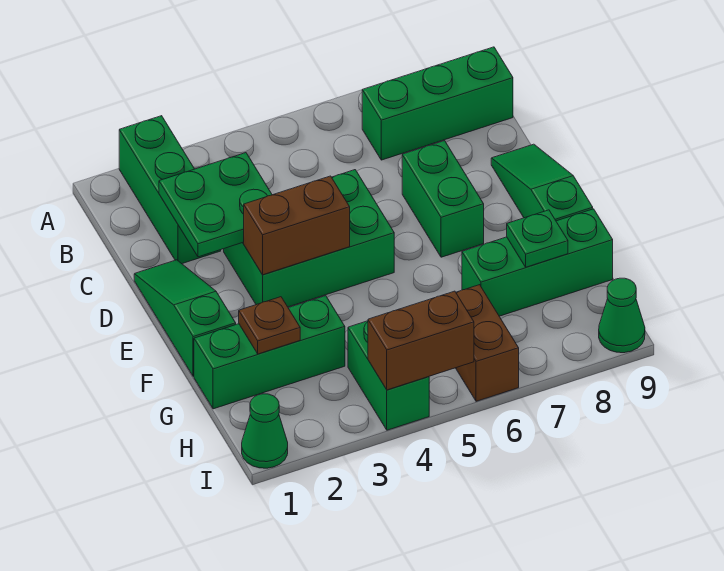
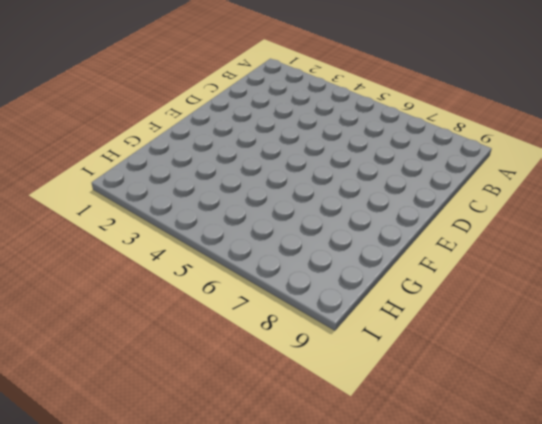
none -> green 1x3 brick [119,116,221,264]
none -> green 1x3 brick [362,47,513,160]
none -> green 1x3 slope [134,260,236,377]

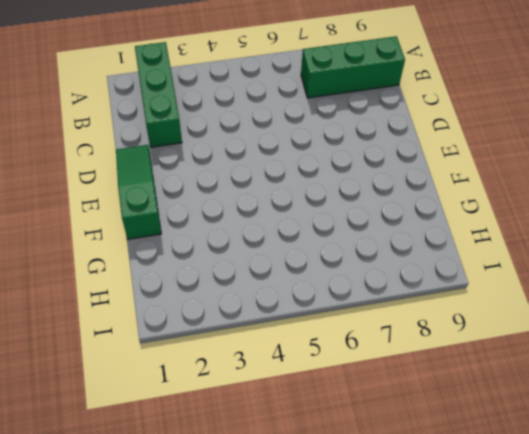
none -> green 2x3 brick [224,170,394,307]
none -> green 1x2 brick [402,141,484,257]
none -> green 1x3 slope [491,144,593,221]

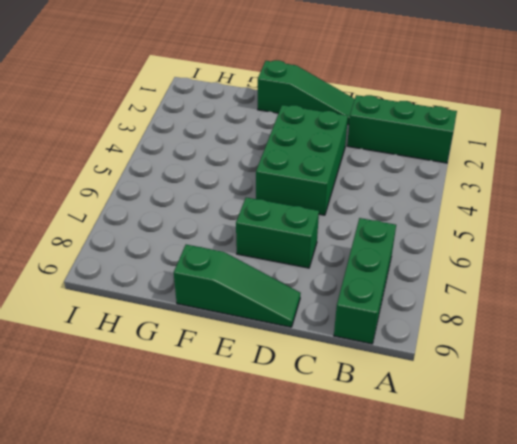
none -> green 1x3 brick [194,296,345,409]
none -> green 1x3 brick [462,209,613,316]
none -> green 1x2 brick [348,321,429,430]

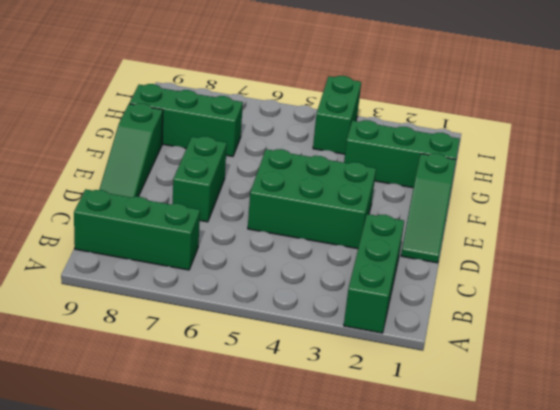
none -> brown 1x2 brick [456,285,519,401]
none -> green 1x1 cone [242,394,288,468]
none -> green 1x1 cone [599,278,645,353]

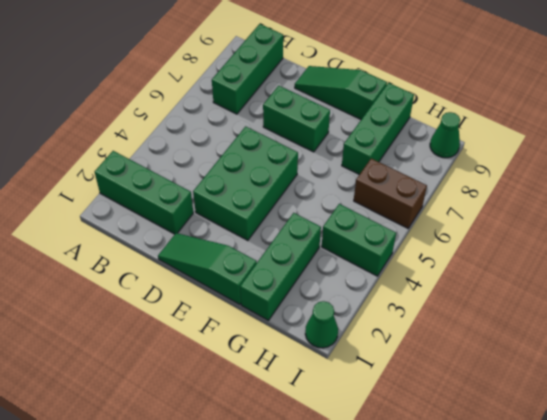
none -> green 2x2 plate [159,153,272,257]
none -> brown 1x2 brick [244,176,350,275]
none -> brown 1x1 plate [239,297,300,354]

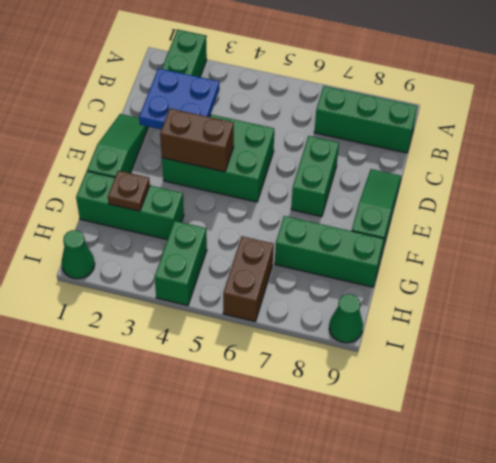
blue 2x2 plate [139,68,220,129] -> green 2x2 plate [159,153,272,257]
none -> green 1x1 plate [507,210,568,267]
none -> brown 1x2 brick [368,291,474,390]

